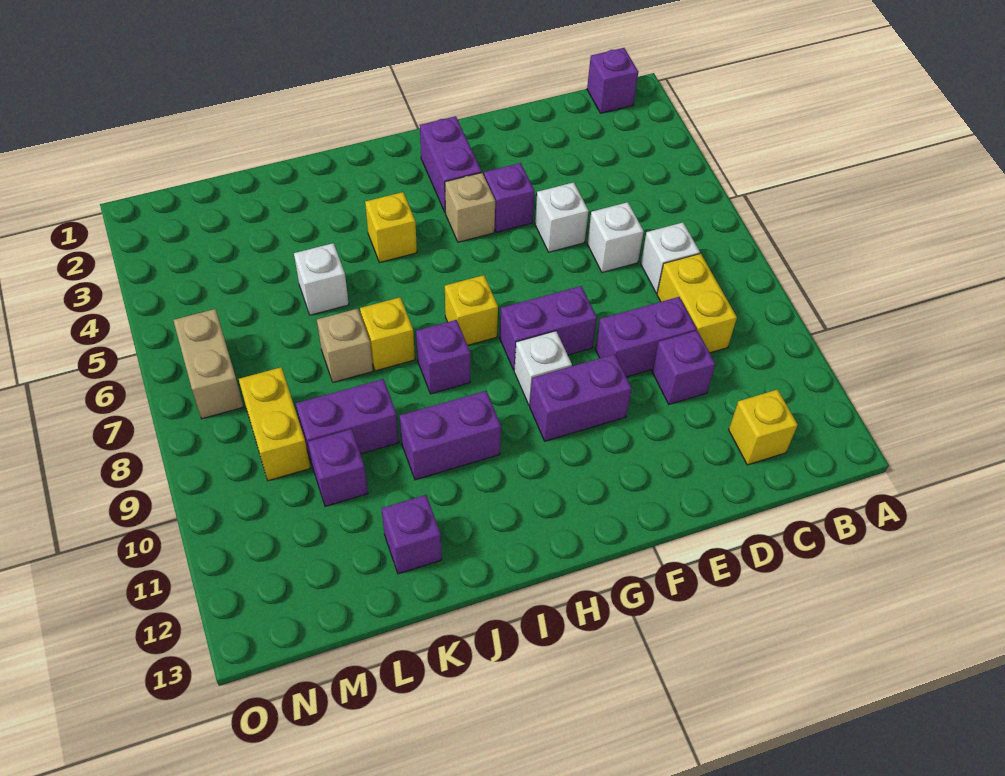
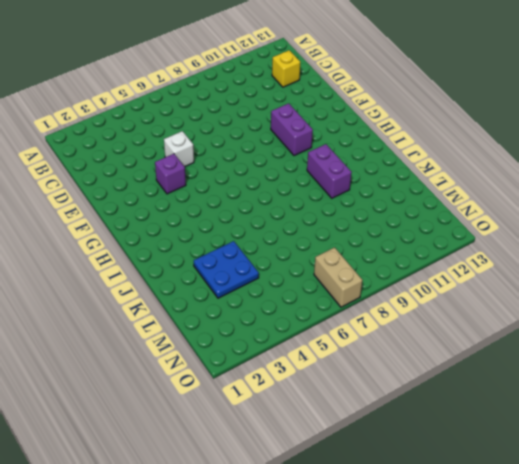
blue 2x2 plate [194,241,259,298] -> none
tan 1x2 brick [314,248,362,307] -> tan 1x2 brick turned to [173,309,244,419]
none -> purple 1x1 brick [587,48,638,113]
none -> white 1x1 brick [641,223,700,293]
none -> yellow 1x2 brick [657,254,737,353]

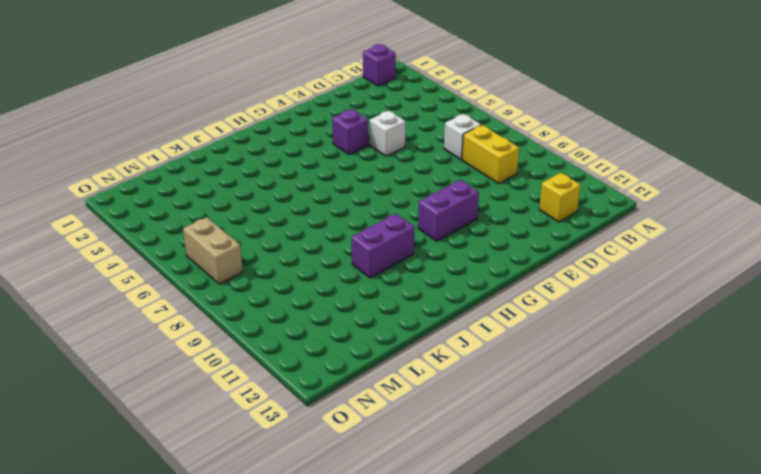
none -> white 1x1 brick [587,202,644,272]
none -> purple 1x2 brick [595,297,697,377]
none -> purple 1x1 brick [652,331,715,404]

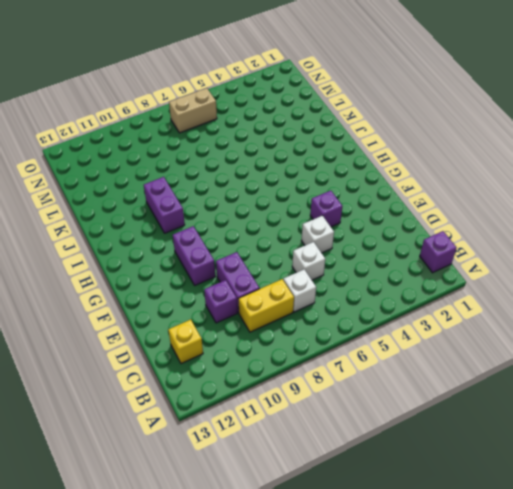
none -> purple 1x2 brick [500,286,597,370]
none -> purple 1x2 brick [420,116,482,213]
none -> tan 1x1 brick [445,173,495,242]

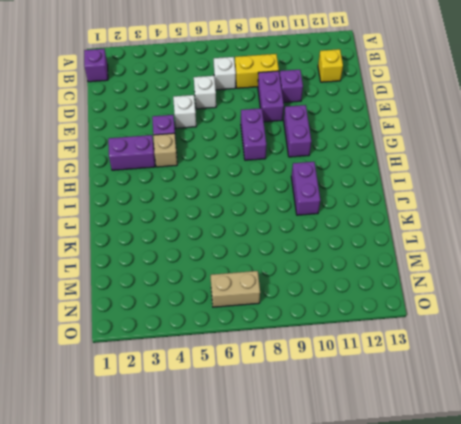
none -> white 1x1 brick [514,331,572,405]
none -> yellow 1x1 brick [445,275,498,345]
none -> yellow 1x1 brick [365,192,417,263]

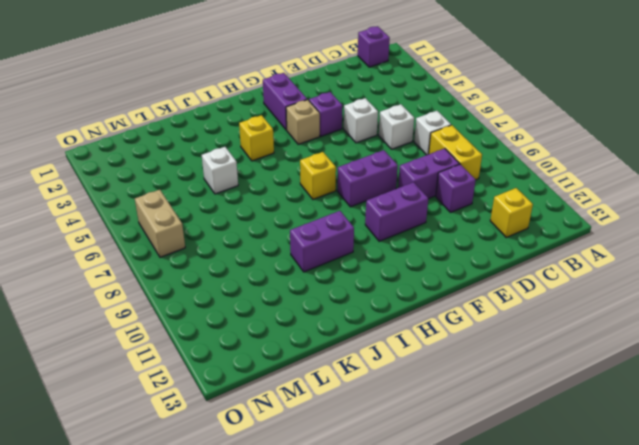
none -> white 1x1 brick [514,331,572,405]
none -> purple 1x1 brick [416,320,471,394]
none -> yellow 1x1 brick [360,297,415,371]

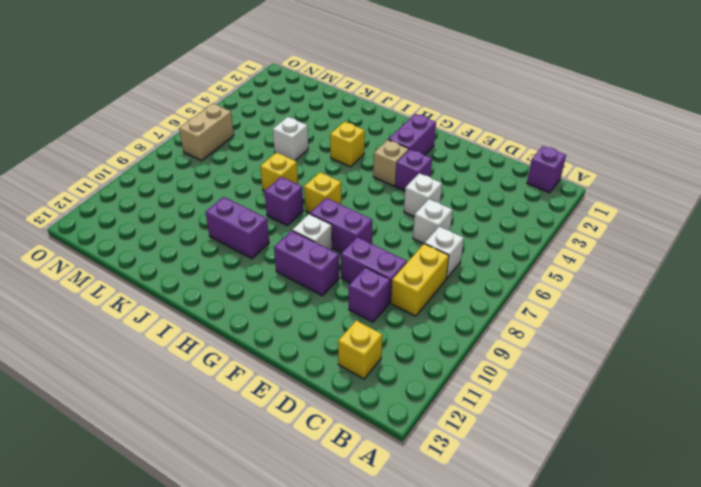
none -> tan 1x1 brick [317,309,373,382]
none -> purple 1x2 brick [296,379,399,464]
none -> purple 1x1 brick [382,495,442,574]

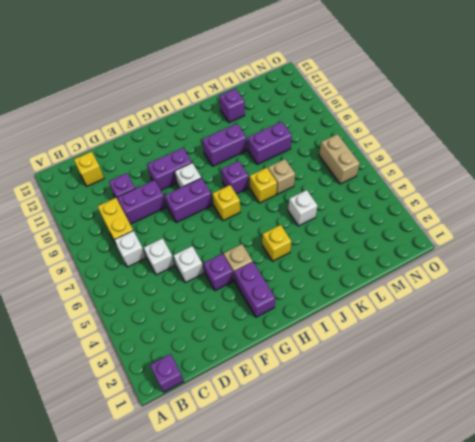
none -> purple 1x1 brick [308,429,368,506]
none -> yellow 1x2 brick [239,367,310,481]

